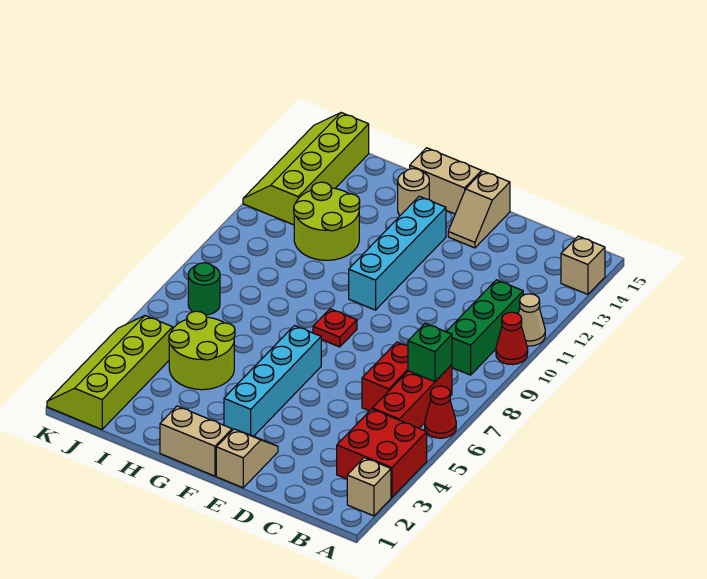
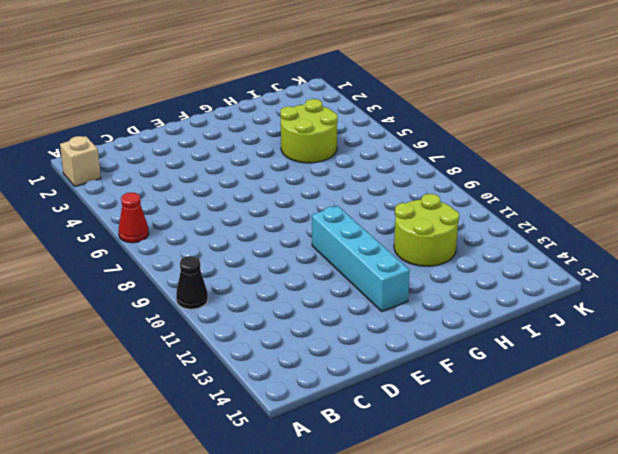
black 1x1 cone [176,256,208,309] -> red 1x1 cone [496,312,528,365]
none -> red 2x2 brick [337,409,427,497]
none -> tan 1x1 cone [518,294,545,346]
none -> tan 1x1 brick [561,236,605,294]

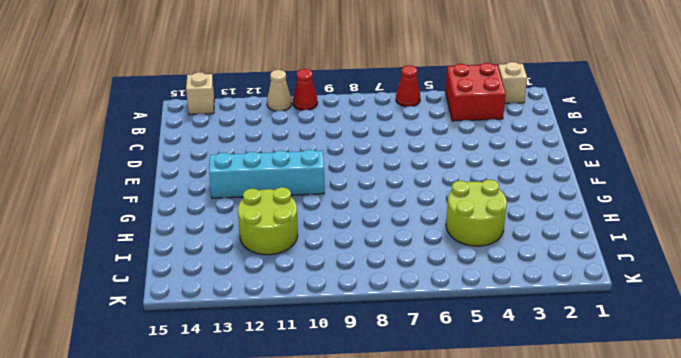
none -> red 1x3 brick [372,365,452,428]
none -> green 1x3 brick [446,280,523,375]
none -> red 1x2 brick [362,342,408,411]

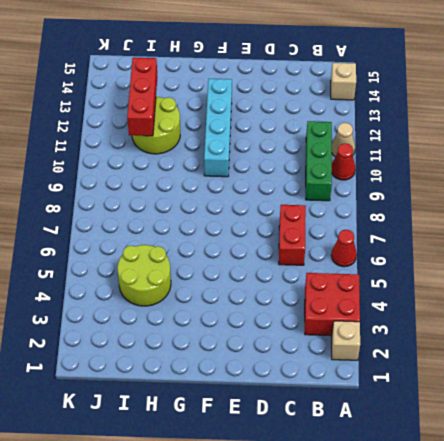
red 1x3 brick [127,58,157,136] -> red 1x3 brick moved to [372,365,452,428]
none -> tan 1x2 slope [216,429,278,488]
none -> tan 1x2 slope [448,171,510,248]
none -> tan 1x2 brick [160,406,232,476]

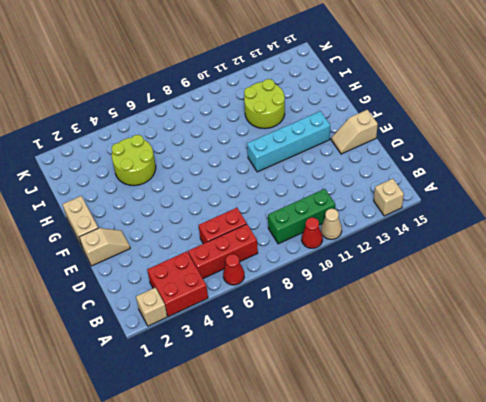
none -> cyan 1x4 brick [224,326,321,436]
none -> red 1x1 plate [313,309,357,347]
none -> tan 1x2 brick [410,148,482,214]

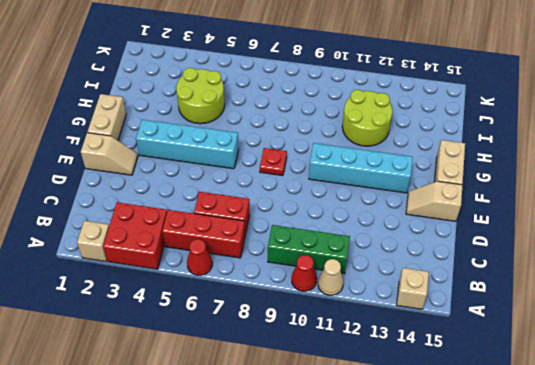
none -> tan 1x1 round brick [398,169,429,215]
none -> lime 2x4 slope [47,316,173,429]
none -> green 1x1 round brick [188,263,220,315]

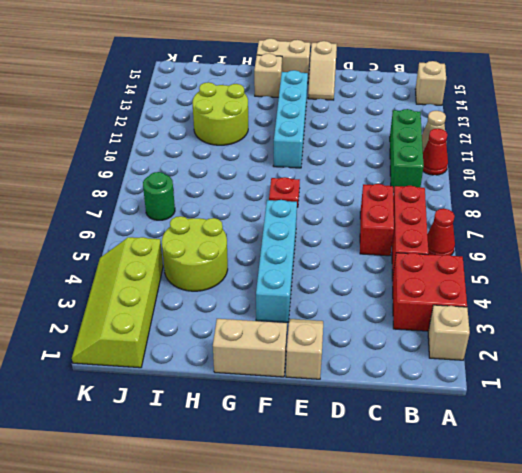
tan 1x1 brick [254,54,282,97] -> tan 1x1 round brick [398,169,429,215]
none -> lime 2x4 slope [243,113,369,225]
none -> green 1x1 brick [408,323,452,382]

